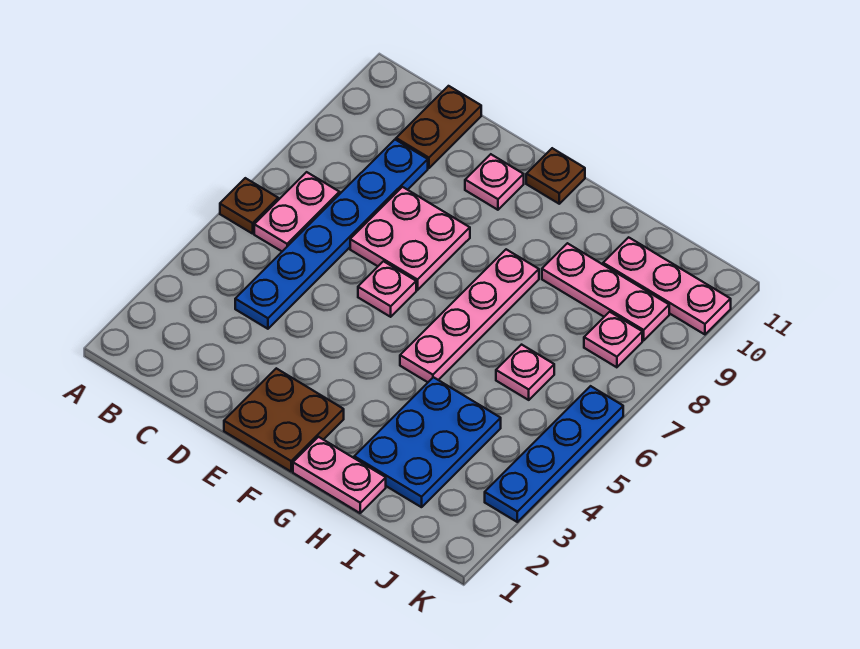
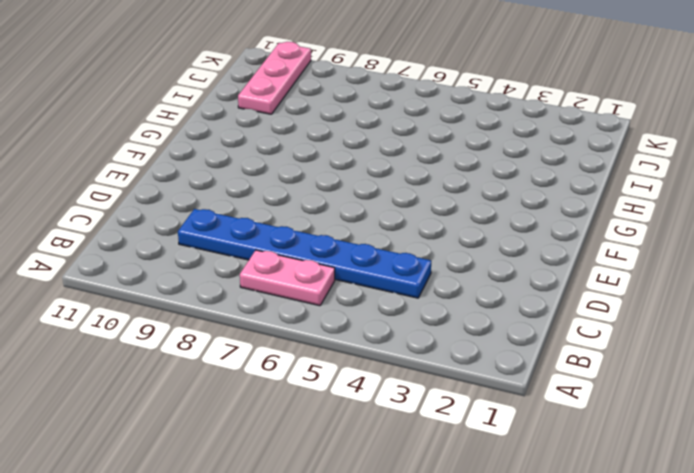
none -> brown 1x1 plate [220,178,278,234]
none -> brown 1x2 plate [396,86,481,168]
none -> pink 2x2 plate [350,187,470,290]

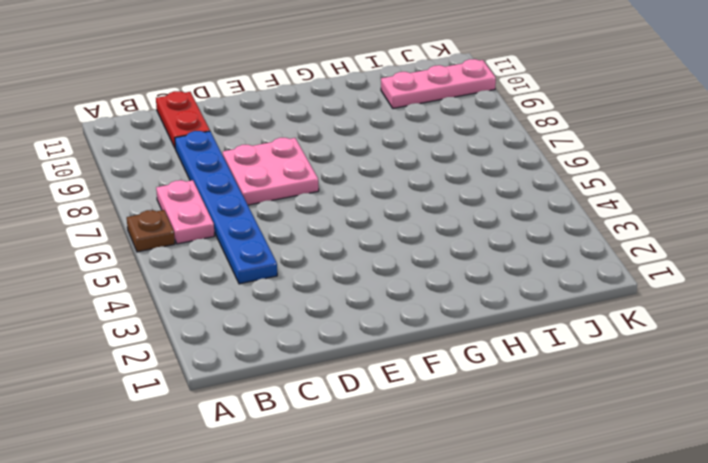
red 1x2 plate [156,91,210,149] -> brown 1x2 plate [396,86,481,168]
none -> brown 2x2 plate [224,368,344,471]
none -> pink 1x1 plate [358,261,416,317]
none -> pink 1x1 plate [465,154,524,210]

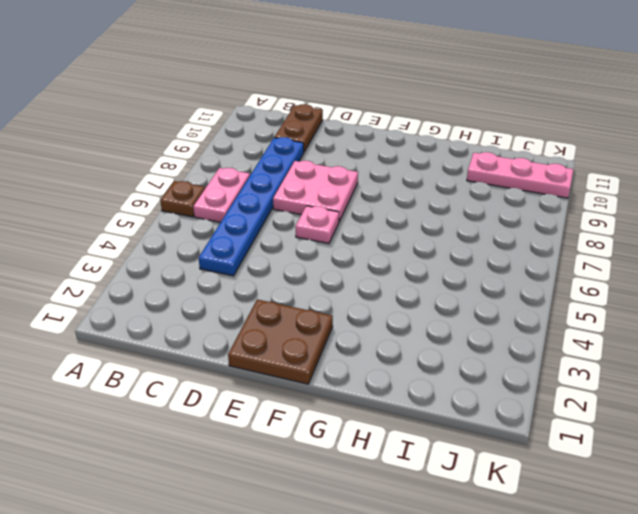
none -> pink 1x1 plate [465,154,524,210]
none -> brown 1x1 plate [526,148,585,204]
none -> pink 1x2 plate [293,437,386,513]

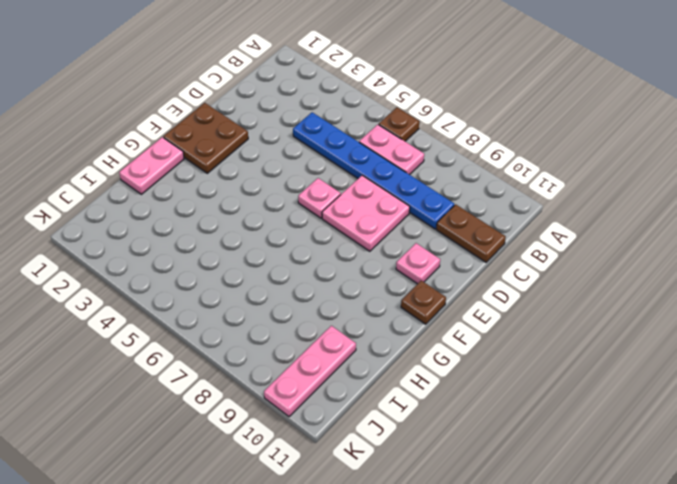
none -> pink 1x4 plate [400,249,539,382]
none -> blue 2x3 plate [354,377,501,507]
none -> pink 1x3 plate [542,243,669,340]

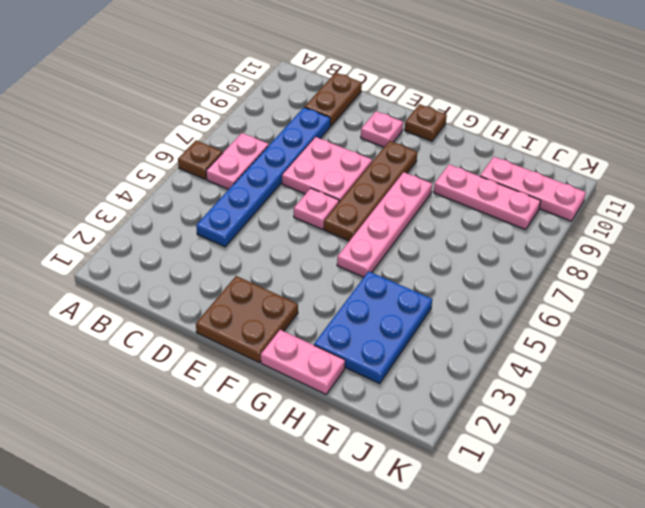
brown 1x4 plate [324,141,417,241] -> none
none -> pink 1x1 plate [496,345,554,400]
none -> pink 1x1 plate [584,312,642,367]
none -> blue 1x4 plate [485,386,623,522]

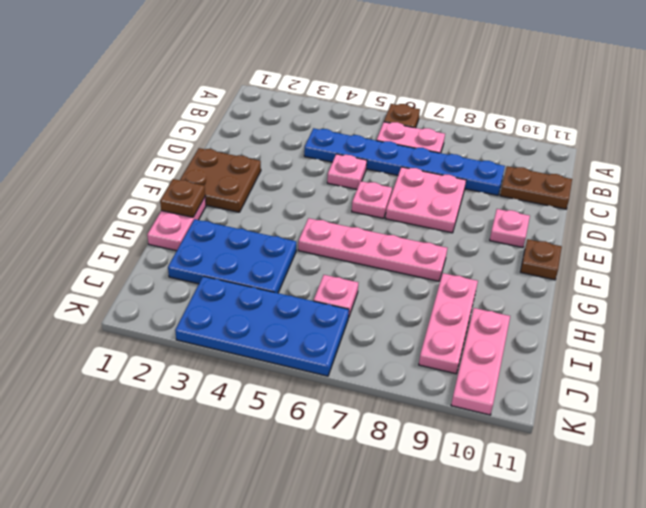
pink 1x1 plate [327,154,367,189] -> pink 1x1 plate moved to [584,312,642,367]
brown 1x1 plate [160,179,205,217] -> none
blue 2x4 plate [175,276,349,376] -> blue 1x4 plate [485,386,623,522]

